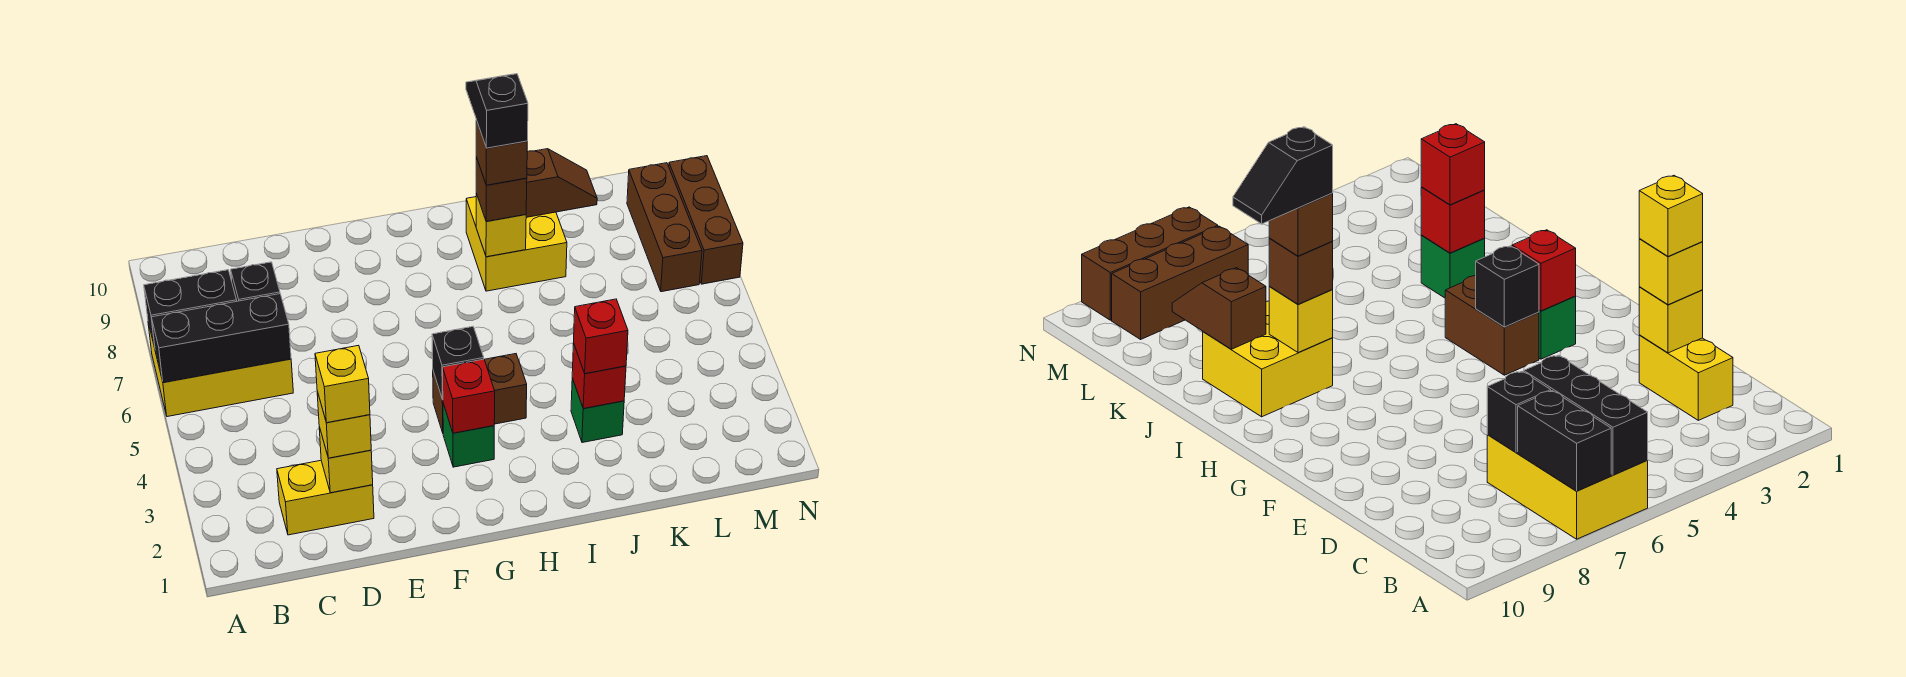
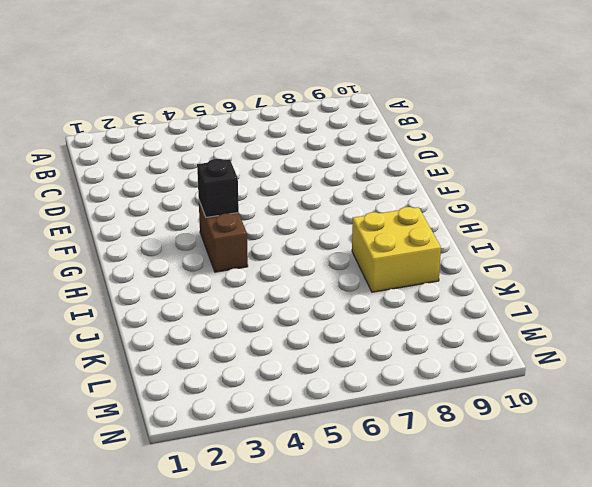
none -> yellow 2x3 brick [148,323,293,417]
none -> yellow 1x2 brick [277,460,374,535]
none -> green 1x1 brick [443,404,494,467]

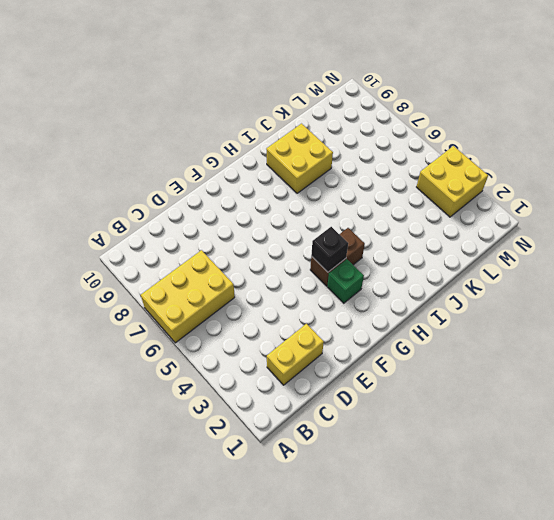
yellow 2x2 brick [417,146,488,217] -> none
none -> green 1x1 brick [571,378,624,443]
none -> brown 1x3 brick [627,163,702,292]
none -> brown 1x3 brick [669,156,743,284]

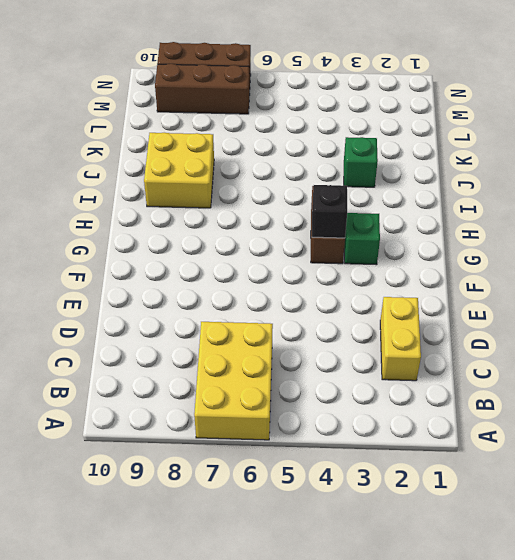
none -> black 1x3 brick [151,294,291,383]
none -> black 1x2 brick [144,270,237,348]
none -> black 1x1 brick [231,262,280,301]

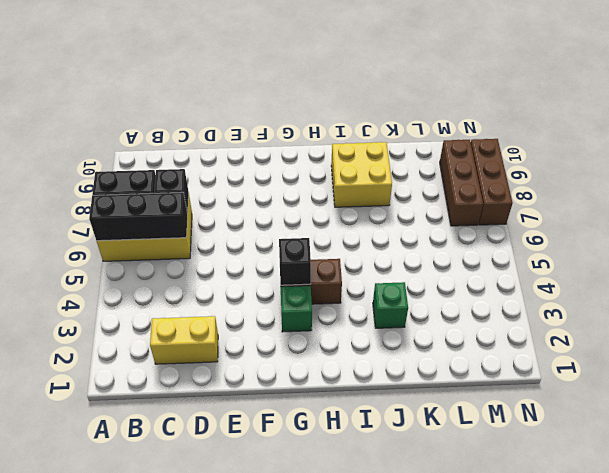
none -> yellow 1x1 brick [319,427,373,493]
none -> red 1x1 brick [443,359,495,433]
none -> yellow 1x1 brick [476,194,526,257]

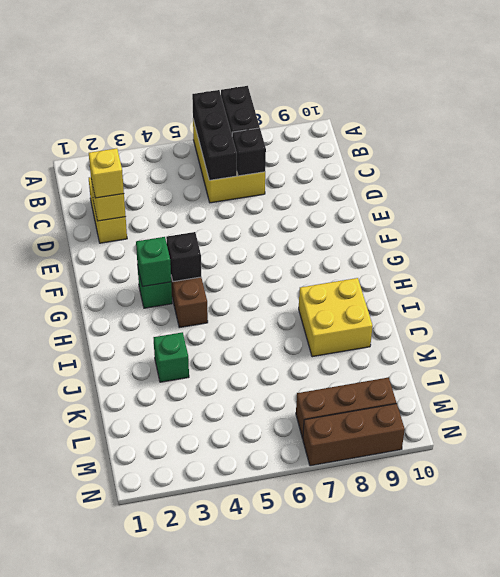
green 1x1 brick [136,237,171,287] -> red 1x1 brick [443,359,495,433]
none -> yellow 1x1 brick [476,194,526,257]
none -> red 1x1 brick [572,343,626,409]
none -> brown 1x2 slope [526,149,597,217]

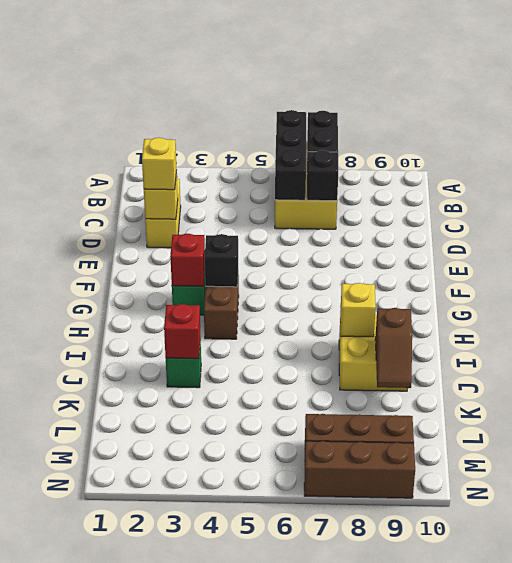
none -> brown 1x1 brick [476,157,527,221]
none -> red 1x1 brick [574,299,628,374]
none -> yellow 1x1 brick [315,345,370,423]

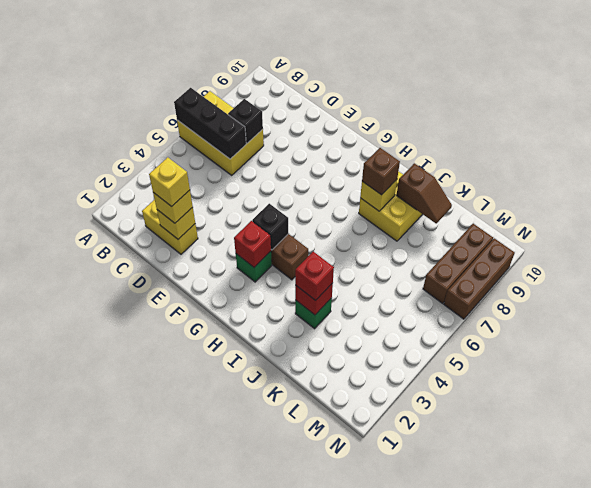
none -> black 1x2 brick [144,270,237,348]
none -> brown 1x1 brick [476,120,527,185]
none -> black 1x2 slope [466,74,528,148]

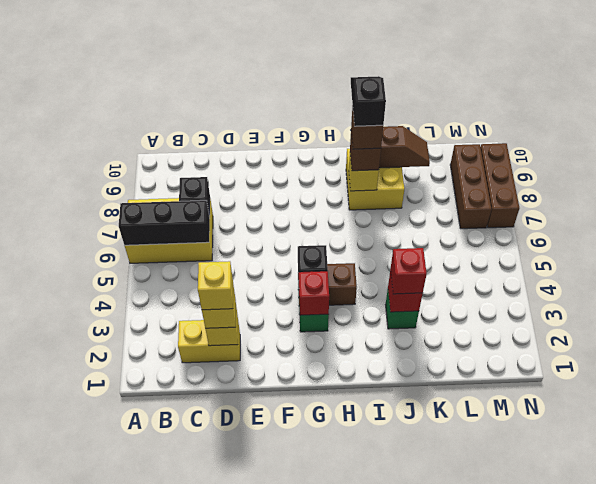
none -> black 1x2 brick [144,270,237,348]

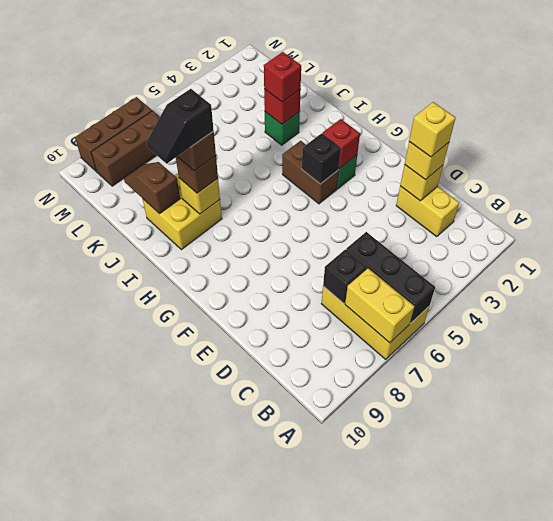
yellow 1x2 brick [345,268,414,343] -> black 1x2 brick [144,270,237,348]

